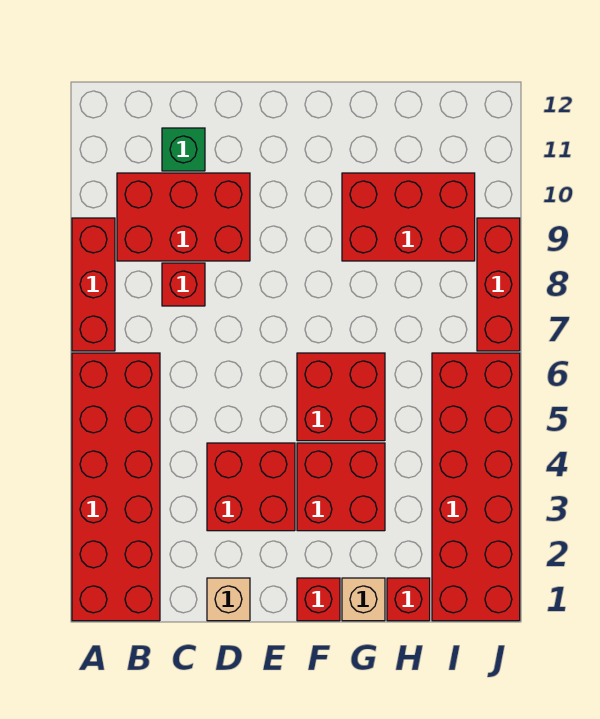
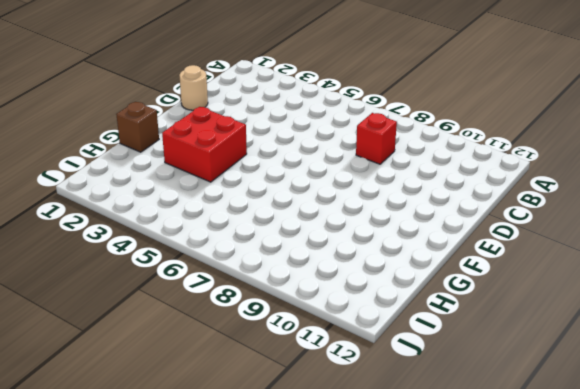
tan 1x1 round brick [179,65,208,110] -> tan 1x1 brick [207,578,250,621]
brown 1x1 brick [116,102,159,152] -> tan 1x1 brick [342,578,385,621]
none -> red 2x6 brick [72,353,160,621]
none -> red 1x3 brick [72,218,115,351]
none -> red 2x3 brick [117,173,250,261]

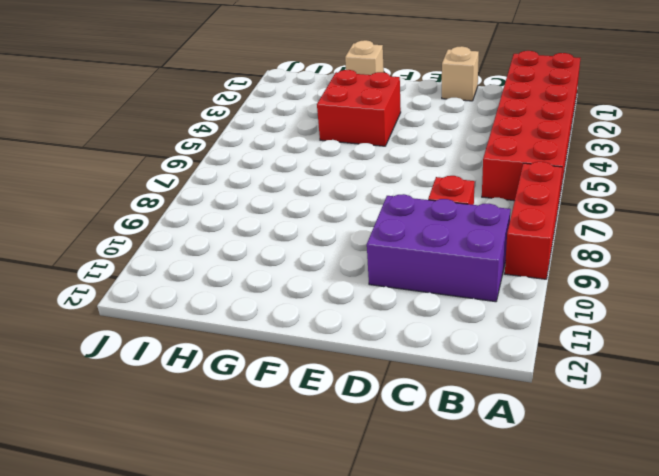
purple 2x3 brick [367,194,511,302] -> red 2x3 brick [117,173,250,261]
none -> green 1x1 brick [162,128,205,171]
none -> red 2x2 brick [207,443,295,531]
none -> red 1x1 brick [297,578,340,621]

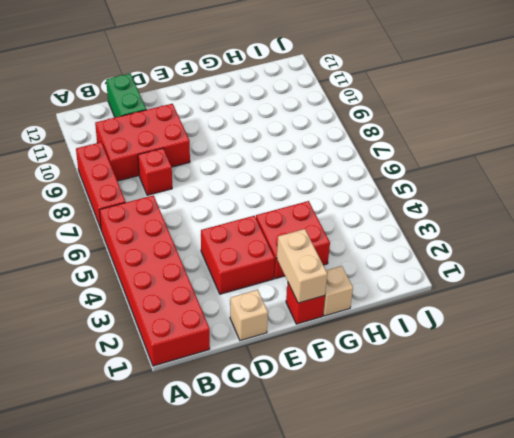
green 1x2 brick [106,74,146,117] -> green 1x1 brick [162,128,205,171]
tan 1x2 brick [277,229,327,303] -> none
none -> red 2x2 brick [297,353,385,441]
none -> red 2x3 brick [342,173,475,261]
none -> red 1x1 brick [387,578,430,621]

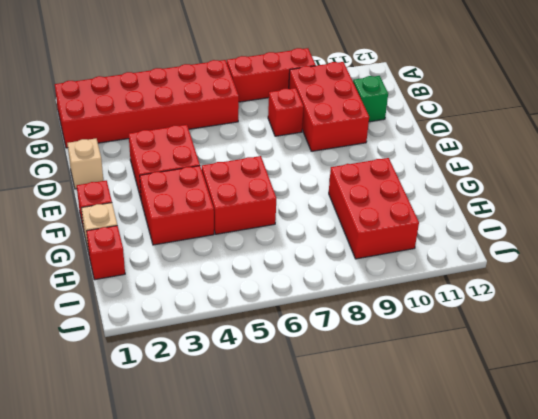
none -> red 2x6 brick [432,353,520,621]
none -> red 1x3 brick [477,218,520,351]

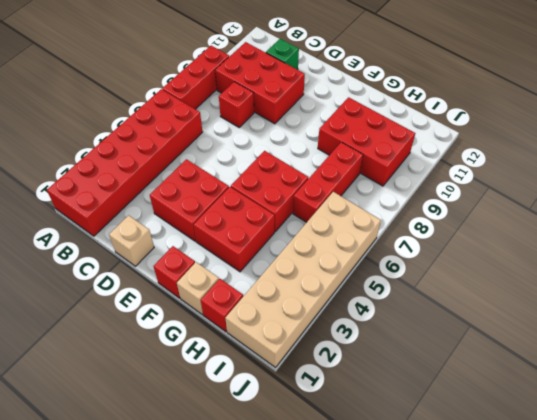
red 1x3 brick [293,142,363,222] -> red 1x3 brick moved to [477,218,520,351]
tan 2x6 brick [225,192,381,368] -> red 2x6 brick [432,353,520,621]

